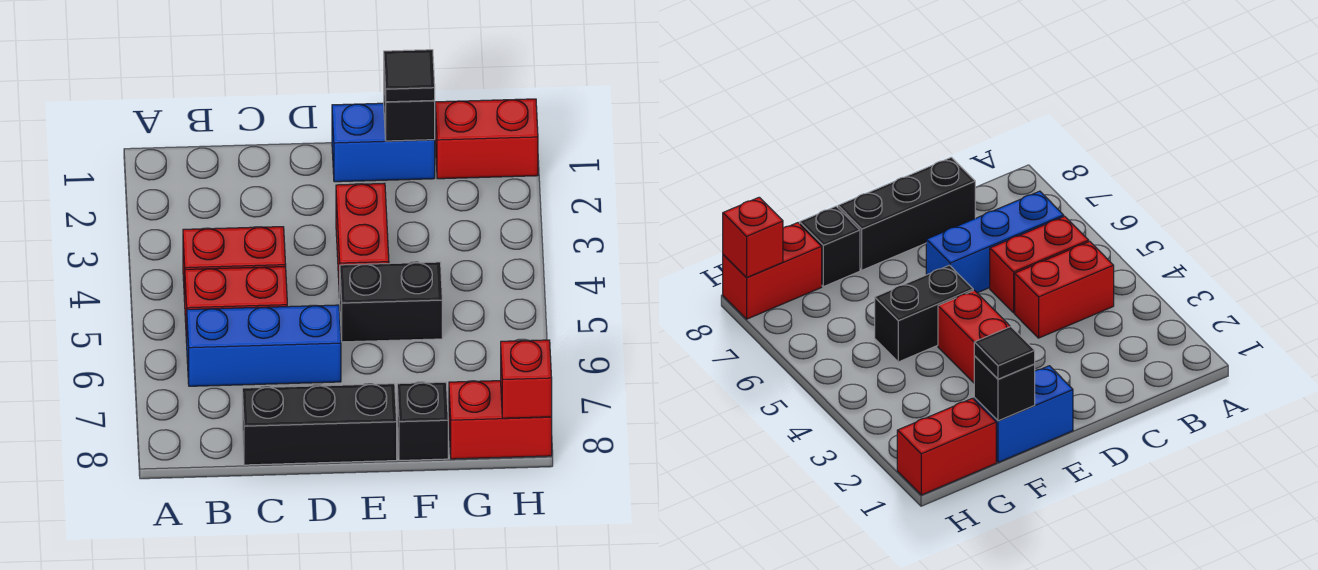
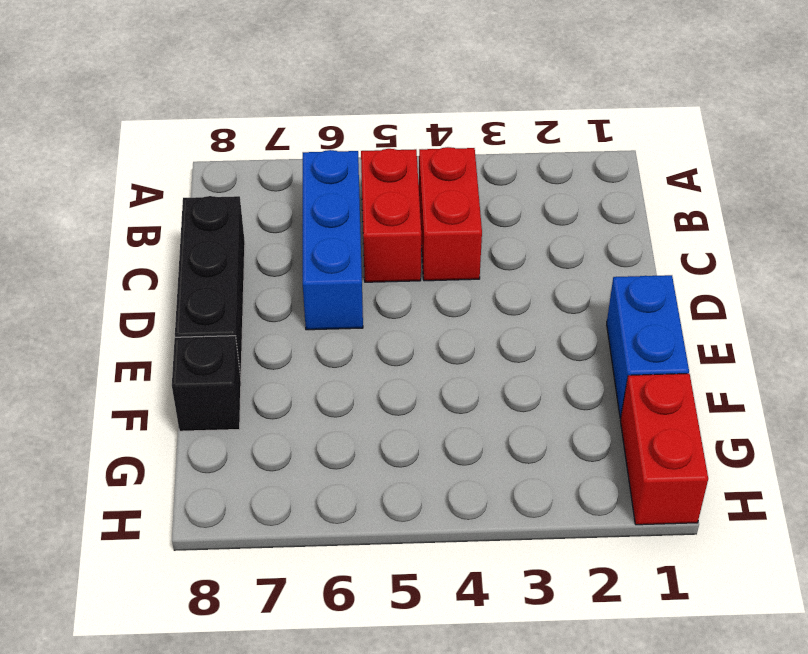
none -> red 1x2 brick [336,183,389,298]
none -> black 1x2 brick [340,262,442,342]
none -> red 1x2 brick [449,381,552,459]

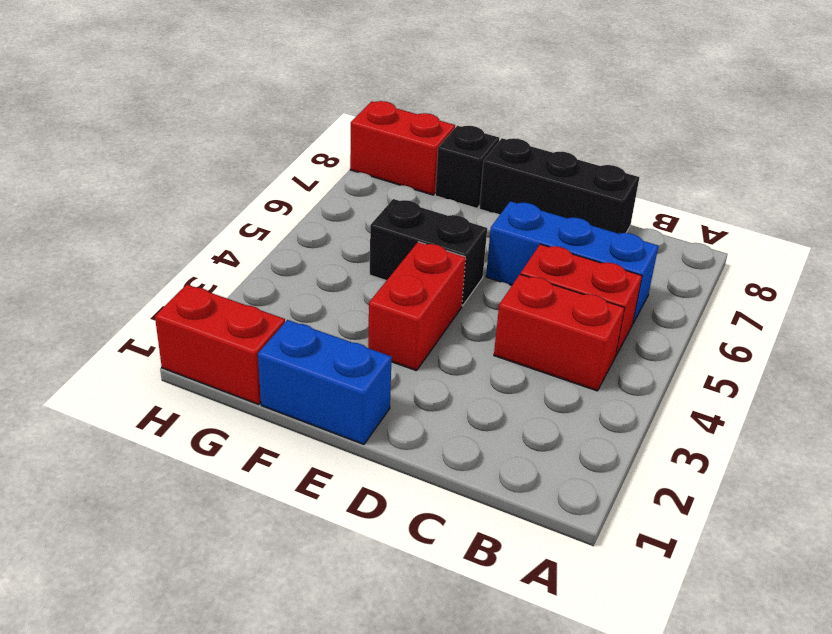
none -> black 1x1 brick [384,81,435,141]
none -> red 1x1 brick [501,340,552,418]
none -> black 1x1 tile [384,50,435,102]

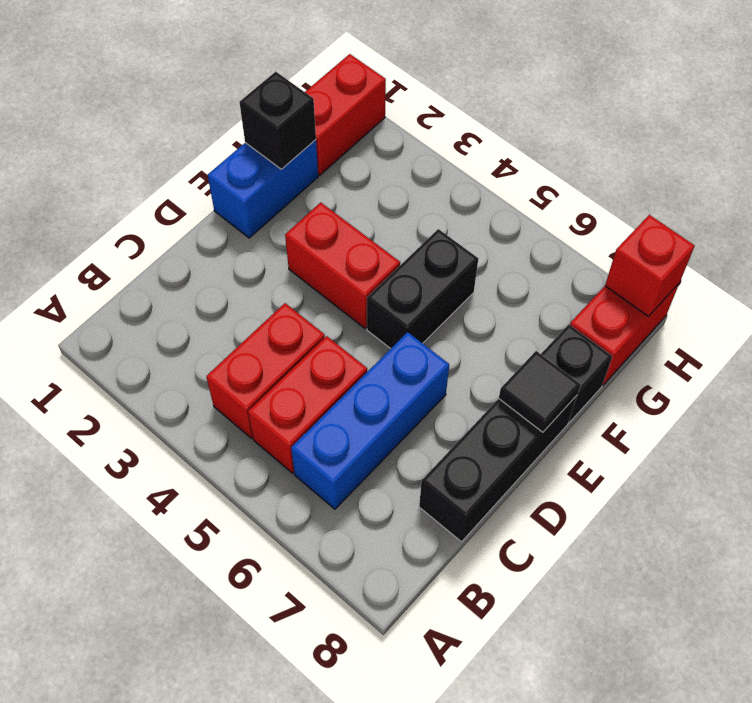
black 1x1 tile [499,351,581,432] -> black 1x1 tile moved to [384,50,435,102]

